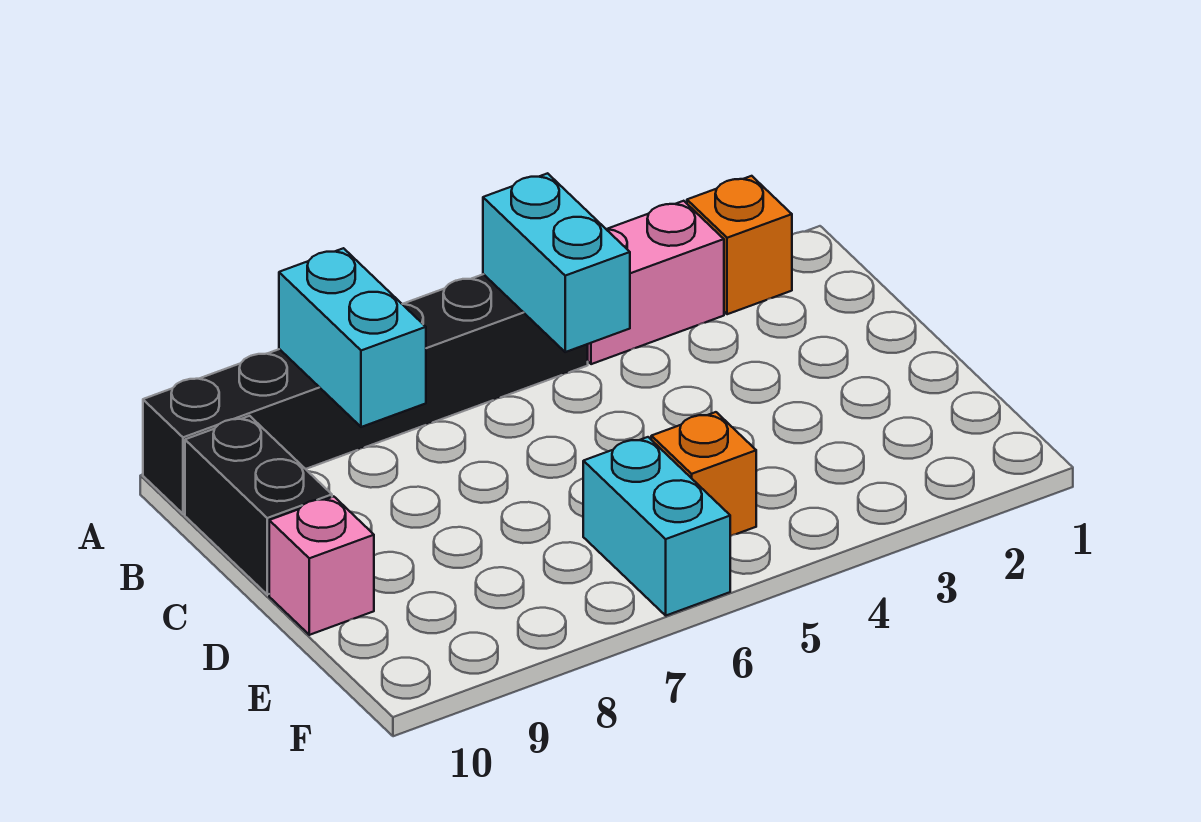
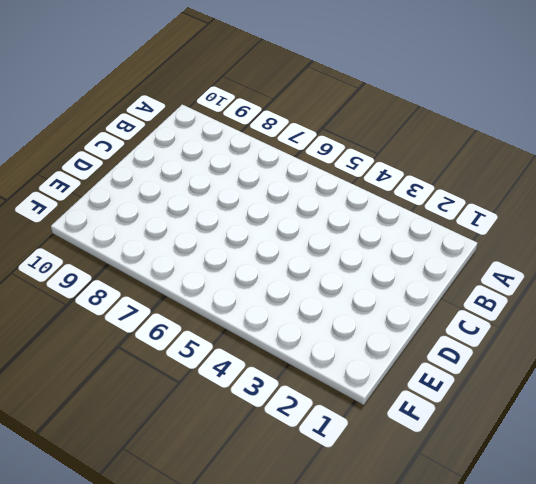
none -> orange 1x1 brick [687,176,792,314]
none -> pink 1x2 brick [588,201,724,364]

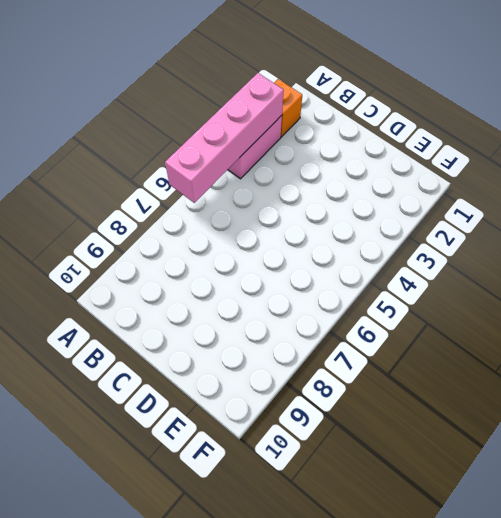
pink 1x4 brick [165,73,284,203] -> cyan 1x2 brick [483,173,630,352]
none -> black 1x6 brick [143,274,588,514]
none -> black 1x2 brick [185,416,332,595]

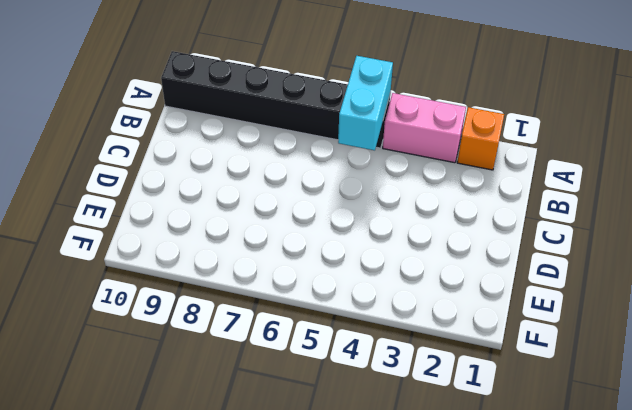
none -> black 1x2 brick [185,416,332,595]
none -> pink 1x1 brick [269,497,374,635]

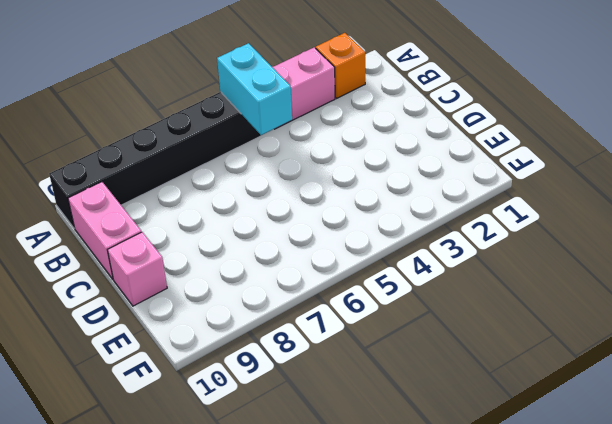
pink 1x2 brick [68,182,141,279] -> black 1x2 brick [185,416,332,595]
none -> orange 1x1 brick [651,412,756,536]
none -> cyan 1x2 brick [583,437,730,616]

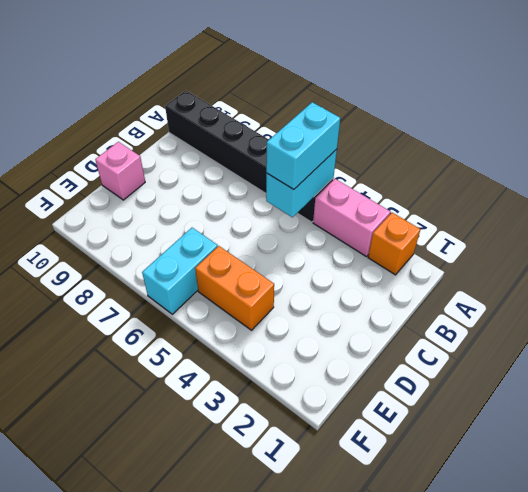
cyan 1x2 brick [266,102,340,190] -> cyan 1x2 brick moved to [279,248,426,427]
orange 1x2 brick [195,246,274,330] -> orange 1x1 brick [651,412,756,536]
none -> black 1x2 brick [185,416,332,595]

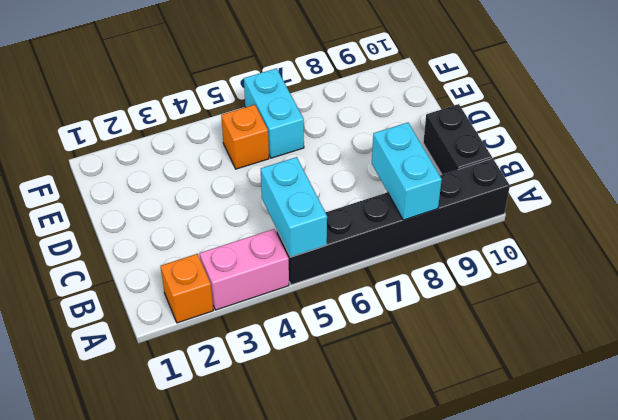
none -> pink 1x1 brick [269,497,374,635]

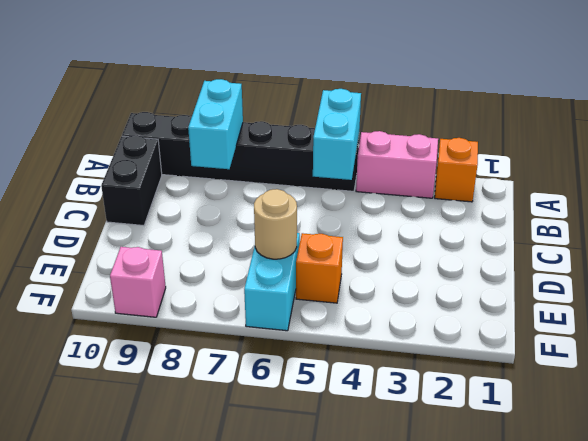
tan 1x1 round brick [254,189,297,259] -> none
pink 1x1 brick [110,247,166,317] -> pink 1x1 brick moved to [269,497,374,635]

